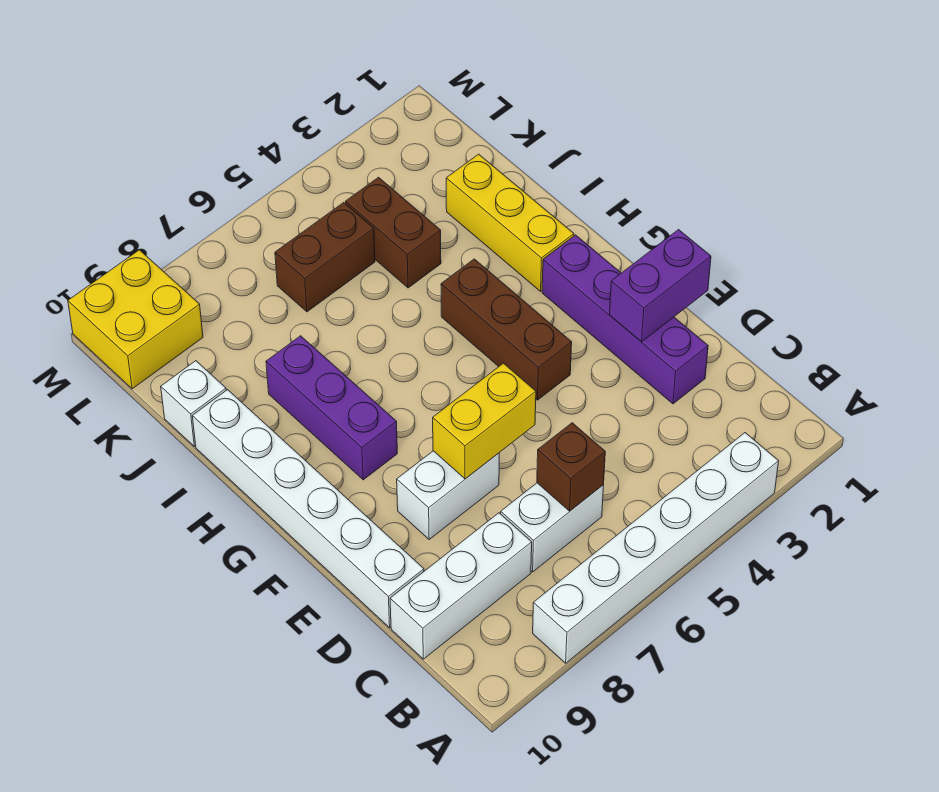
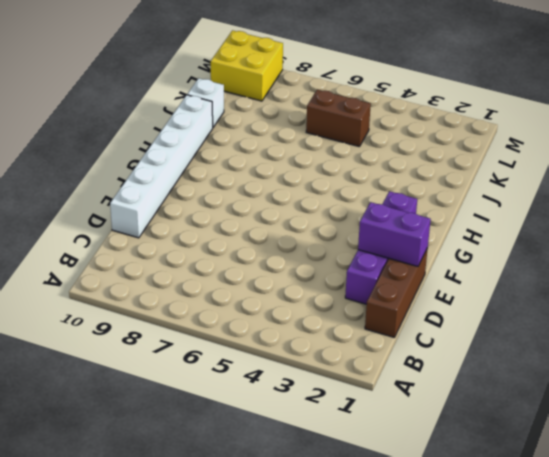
brown 1x3 brick [365,248,428,337] -> brown 1x3 brick moved to [441,259,572,400]
none -> white 1x6 brick [533,433,779,663]
none -> white 1x2 brick [501,483,604,572]
none -> white 1x3 brick [390,513,532,659]

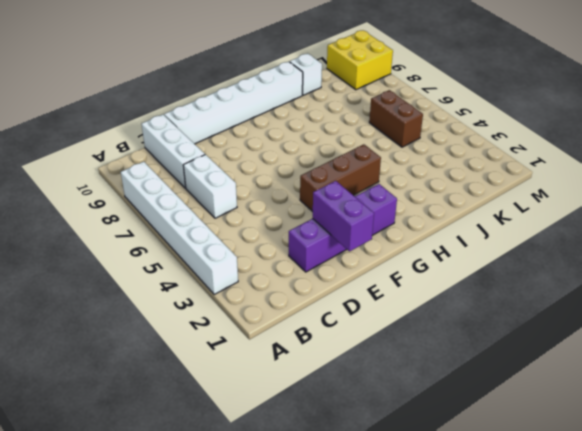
none -> white 1x2 brick [397,451,499,539]
none -> purple 1x3 brick [266,336,397,480]
none -> yellow 1x3 brick [446,154,574,291]

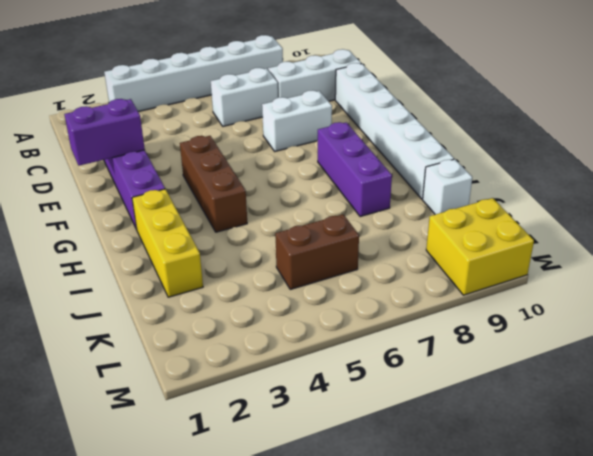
none -> brown 1x2 brick [346,177,441,288]
none -> brown 1x1 brick [537,423,605,511]
none -> yellow 1x2 brick [433,363,536,479]

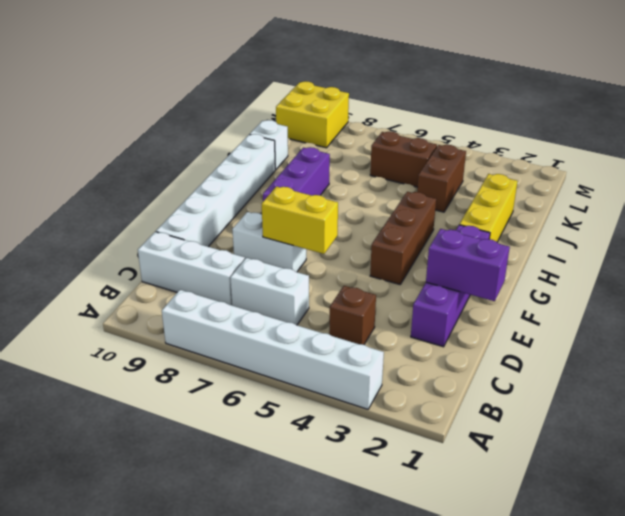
brown 1x1 brick [329,286,376,345] -> brown 1x1 brick moved to [537,423,605,511]

